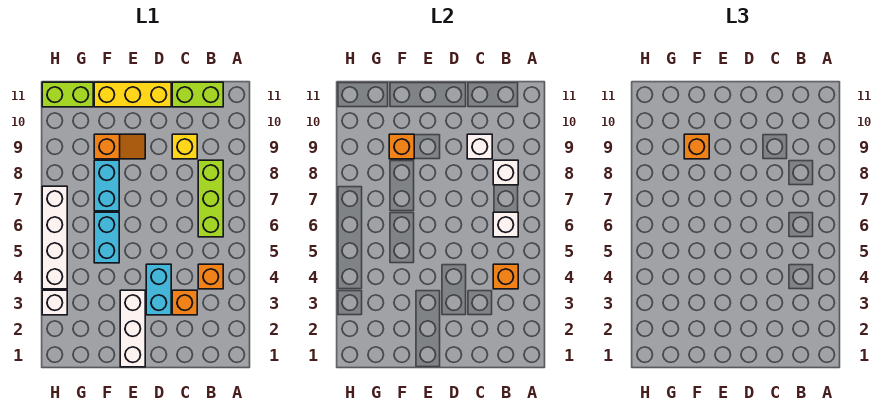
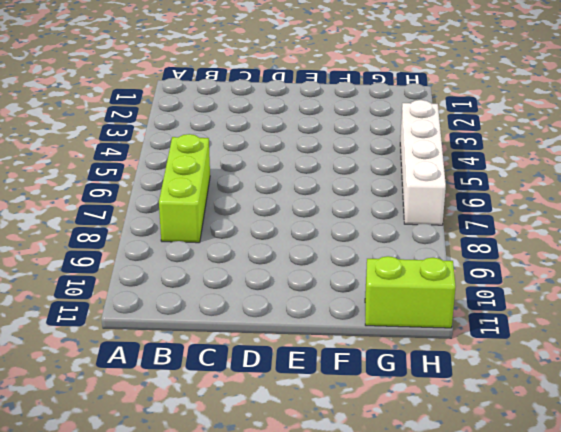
none -> orange 1x1 brick [198,264,223,289]
none -> lime 1x2 brick [172,82,223,107]
none -> orange 1x1 brick [172,290,197,315]

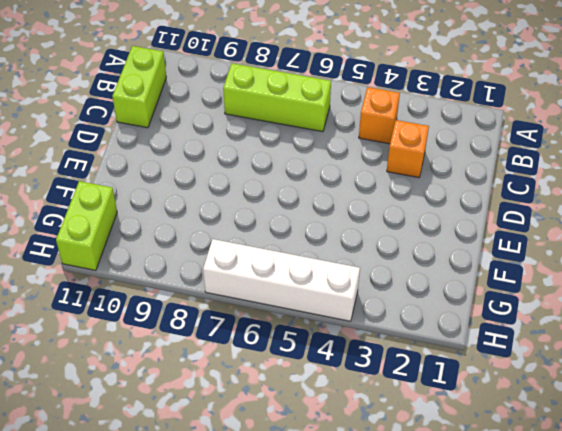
none -> yellow 1x1 brick [172,134,197,159]
none -> cyan 1x2 brick [146,264,171,315]
none -> yellow 1x3 brick [94,82,171,107]

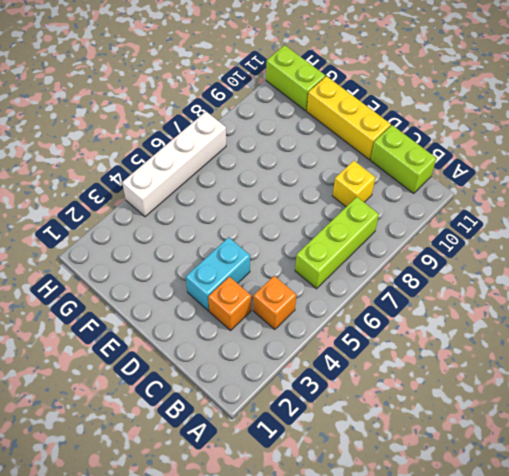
none -> white 1x3 brick [120,290,145,367]
none -> orange 1x2 slope [94,134,145,159]
none -> cyan 1x2 brick [94,212,119,263]

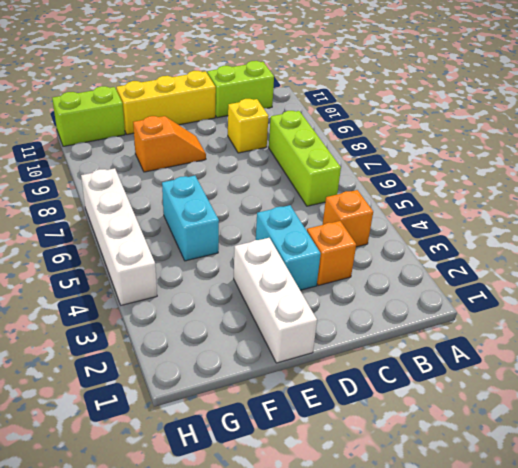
none -> cyan 1x2 brick [94,160,119,211]
none -> white 1x1 brick [42,290,67,315]
none -> orange 1x1 brick [493,264,518,289]

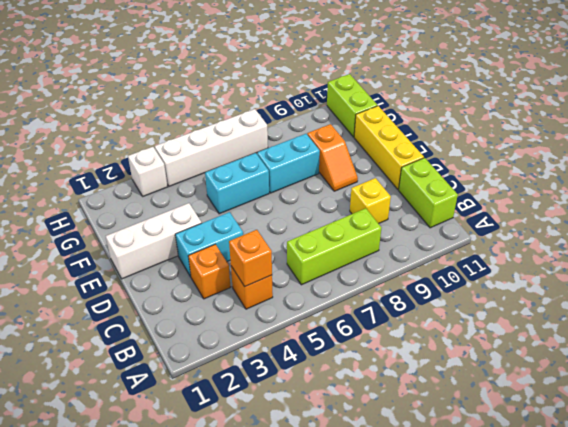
none -> white 1x1 brick [493,212,518,237]
none -> white 1x1 brick [493,160,518,185]
none -> white 1x1 brick [467,134,492,159]

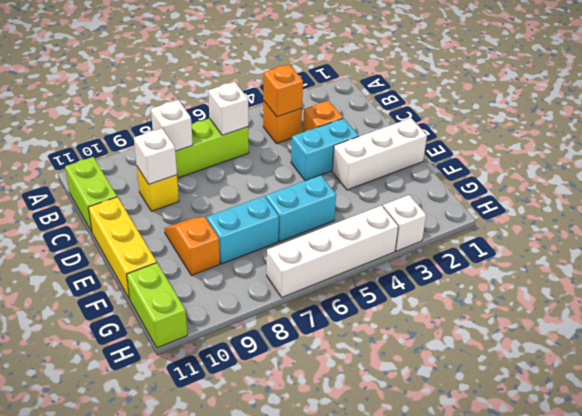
none -> orange 1x1 brick [389,134,414,159]
none -> orange 1x1 brick [684,134,709,159]

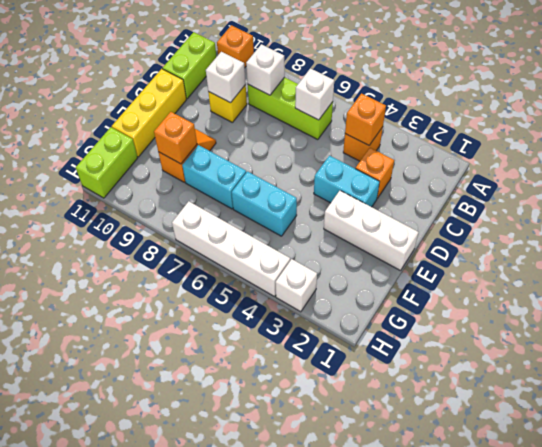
orange 1x1 brick [217,25,254,67] -> orange 1x1 brick moved to [684,134,709,159]

